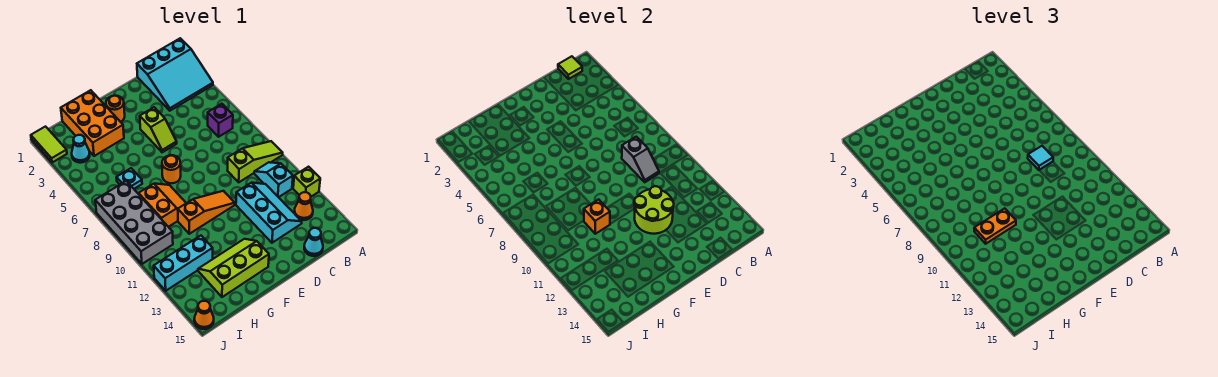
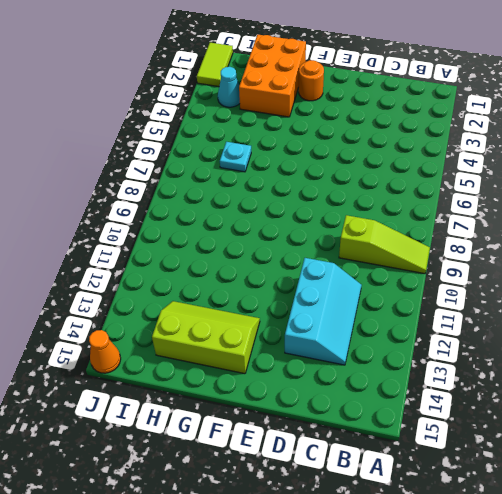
none -> cyan 3x3 slope [137,38,213,111]
none -> lime 1x1 brick [293,167,320,197]
none -> purple 1x1 brick [208,104,233,137]

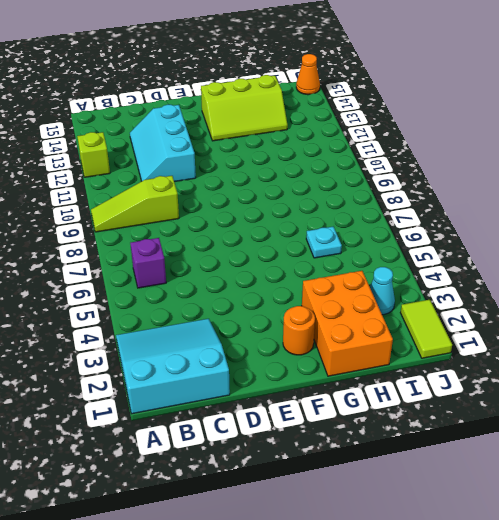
none -> cyan 1x2 slope [254,162,293,197]
none -> orange 1x1 cone [294,192,313,220]
none -> cyan 1x1 cone [304,228,323,256]

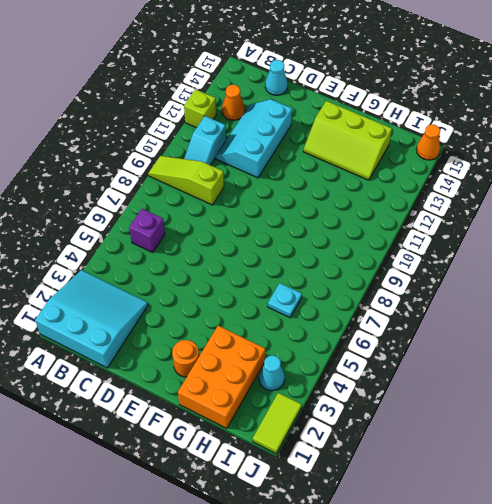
none -> lime 1x2 slope [140,107,177,152]
none -> orange 1x3 slope [178,191,235,234]
none -> orange 1x1 round brick [162,155,181,183]

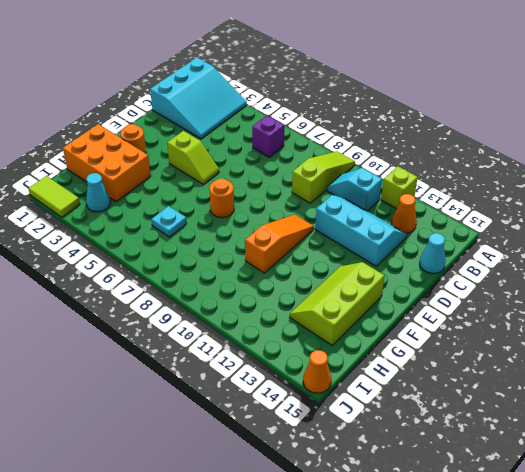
none -> orange 2x2 slope [139,184,186,227]
none -> cyan 1x3 brick [154,236,213,291]
none -> grey 2x4 brick [95,181,173,264]

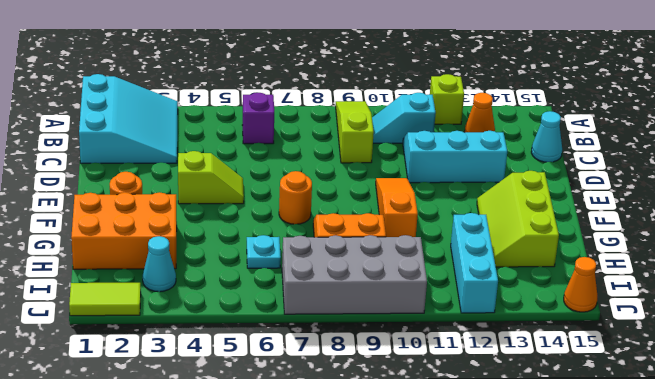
none -> lime 1x1 tile [558,56,582,79]
none -> grey 1x2 slope [622,137,659,182]
none -> lime 2x2 round brick [634,186,674,234]

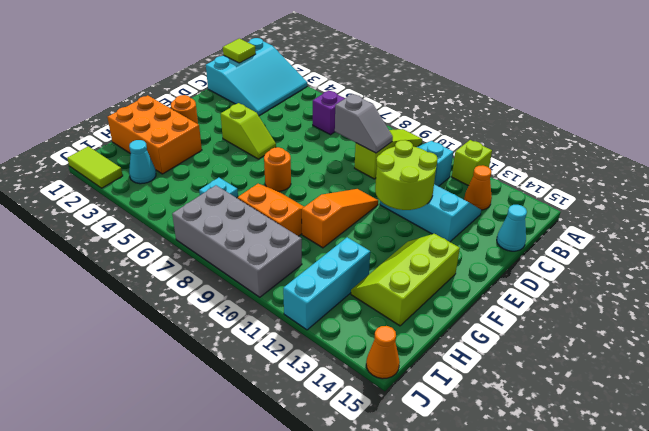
none -> orange 1x1 brick [584,199,610,234]
none -> cyan 1x1 tile [1028,146,1053,170]
none -> orange 1x2 plate [974,208,1016,244]

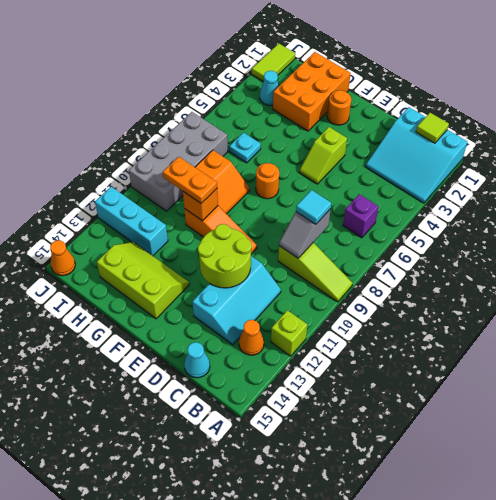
none -> cyan 1x2 slope [254,162,293,197]

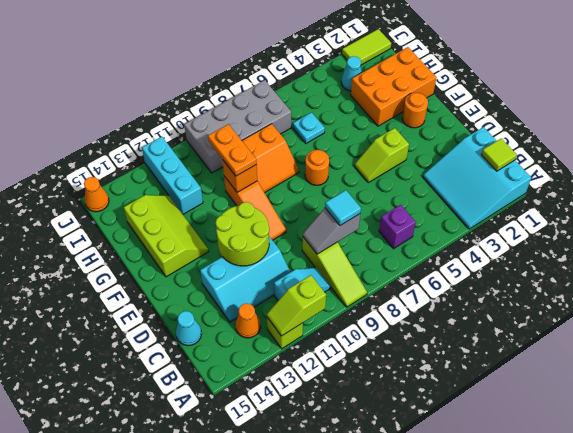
lime 1x2 slope [267,275,326,336] -> none

